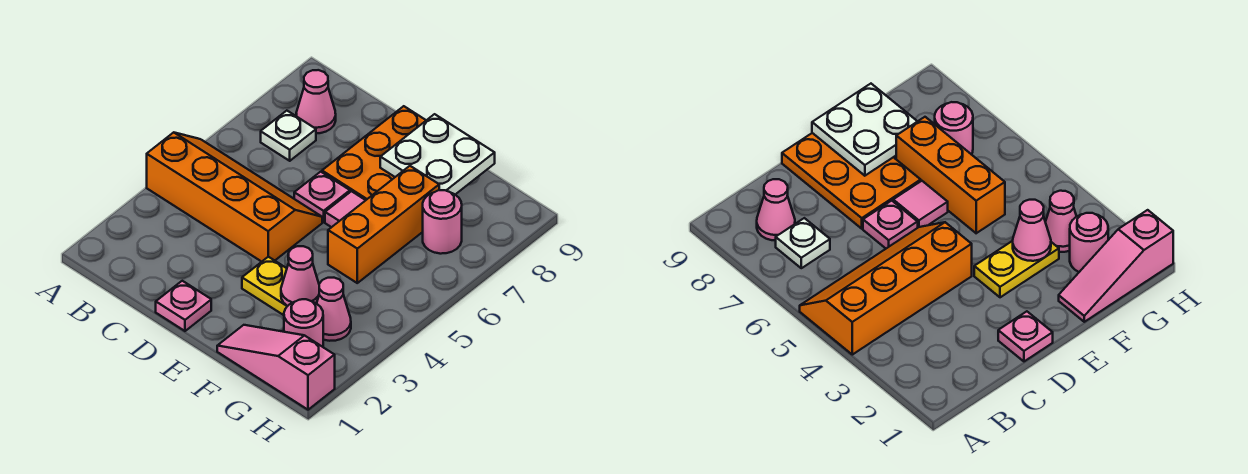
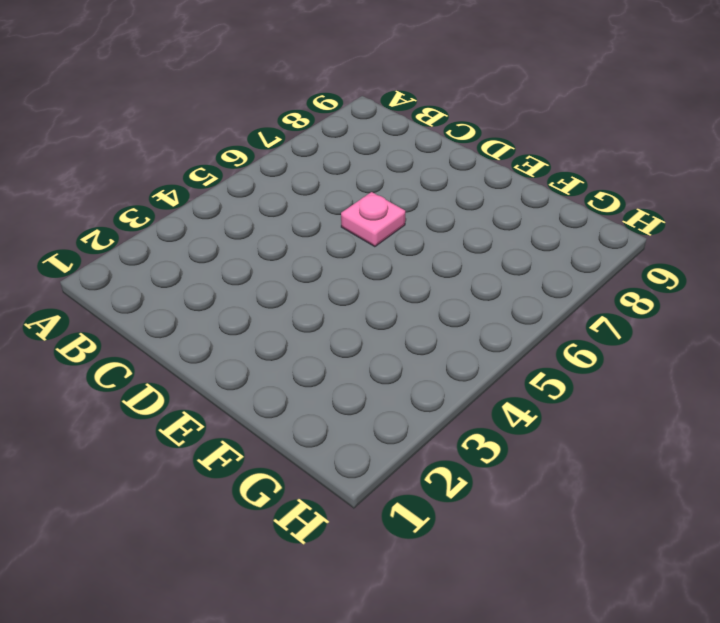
none -> orange 2x4 slope [147,132,322,262]
none -> white 1x1 plate [261,111,316,161]
none -> pink 1x1 cone [296,70,336,133]

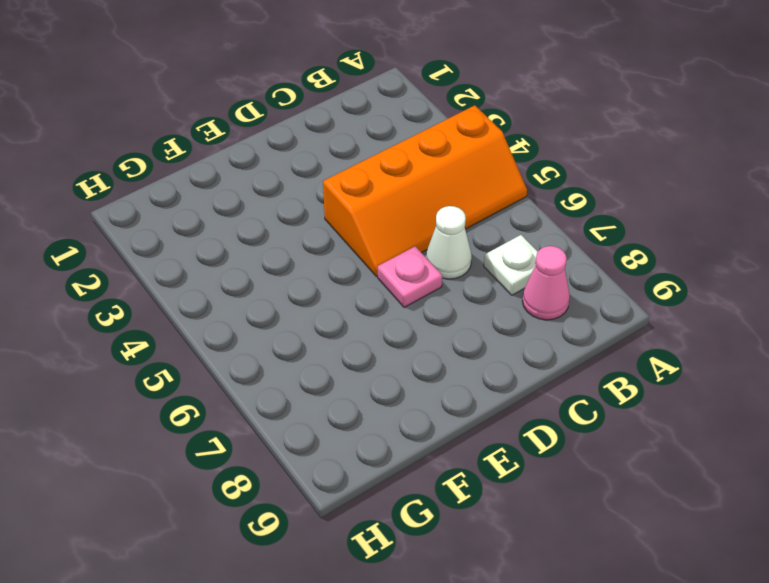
white 1x1 cone [426,206,472,279] -> none
none -> pink 1x1 plate [156,281,211,331]
none -> orange 2x3 plate [322,106,426,200]
none -> yellow 1x2 plate [242,257,287,315]

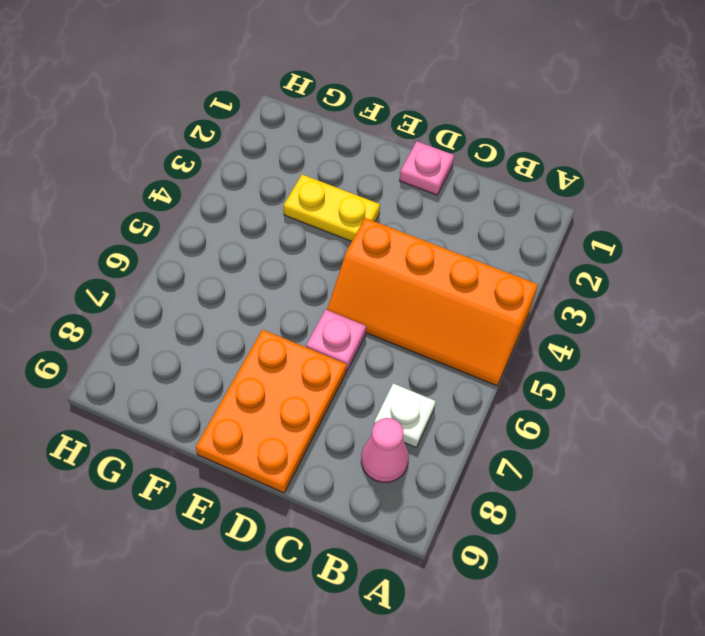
none -> pink 1x1 tile [325,191,366,227]
none -> pink 1x3 slope [217,325,335,410]
none -> orange 1x3 brick [328,166,439,283]

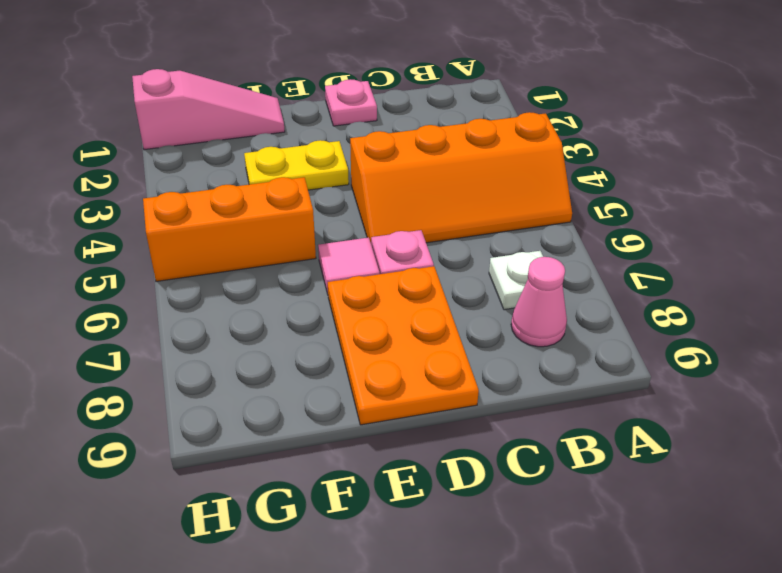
orange 1x3 brick [143,177,316,281] -> orange 1x3 brick turned to [328,166,439,283]
none -> pink 1x1 round brick [284,299,323,347]
none -> pink 1x1 cone [317,278,351,341]
none -> pink 1x1 round brick [423,190,462,254]

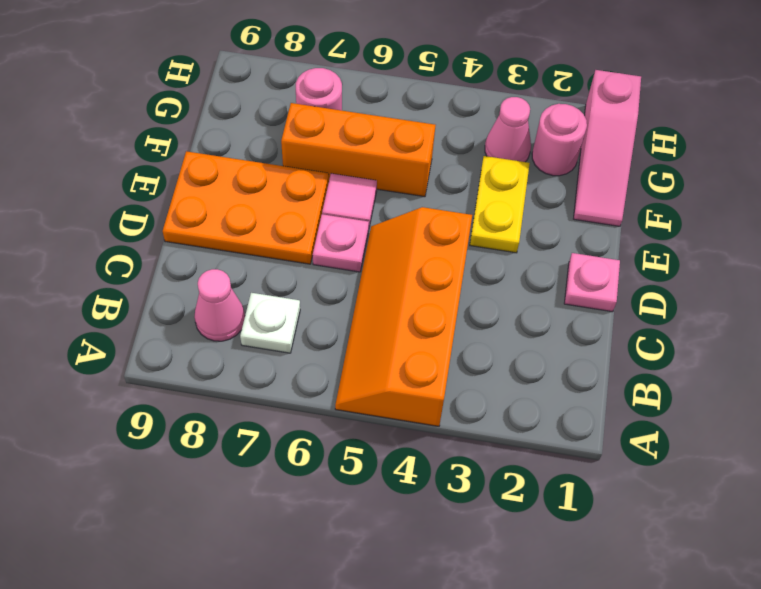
none -> white 2x2 plate [380,114,495,195]
none -> pink 1x1 cone [281,246,319,306]

